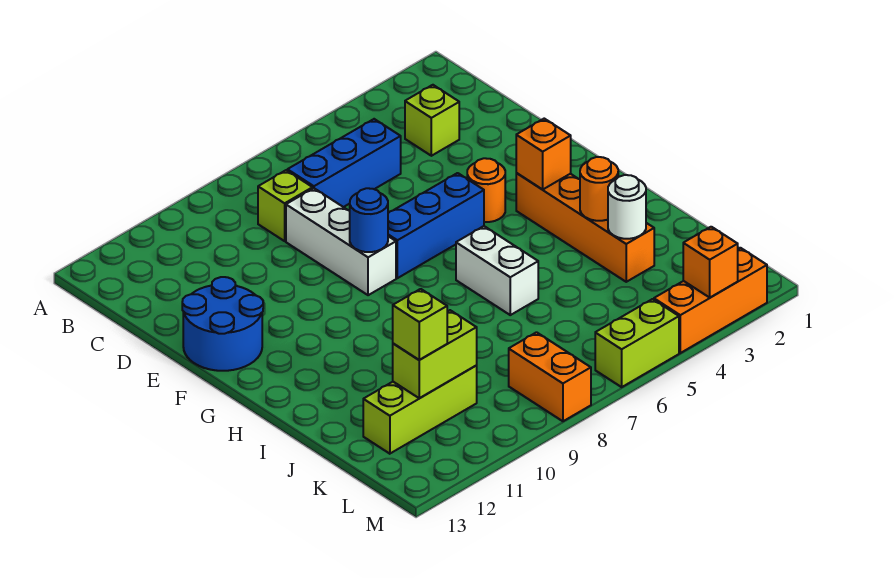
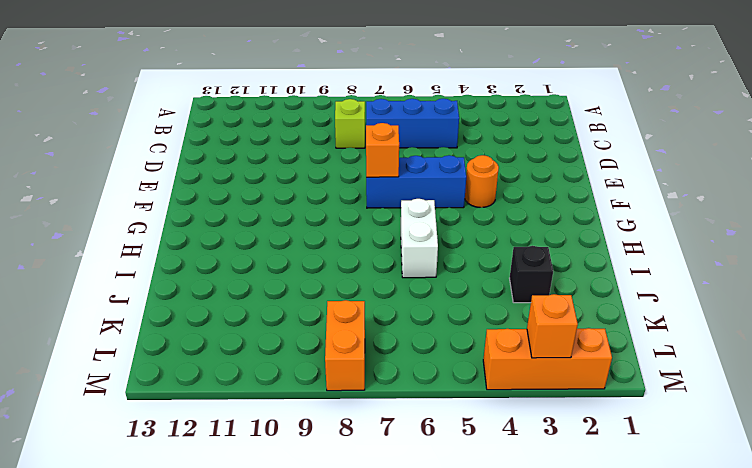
orange 1x1 brick [366,123,399,177] -> orange 1x1 brick moved to [516,119,571,190]
black 1x1 brick [510,246,553,303] -> orange 1x4 brick [516,173,654,282]
none -> lime 1x1 brick [405,85,459,156]
none -> white 1x3 brick [286,188,396,295]
none -> blue 2x2 round brick [182,277,263,371]

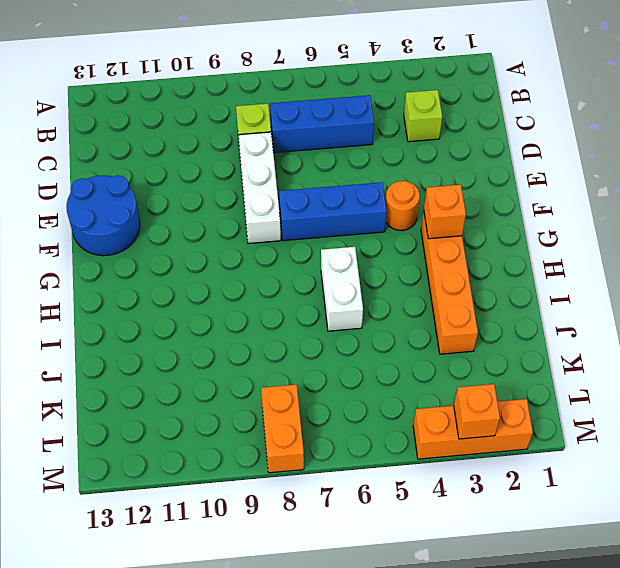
none -> lime 1x3 brick [363,366,477,454]
none -> lime 1x2 brick [595,299,679,387]
none -> blue 1x1 round brick [350,188,388,252]

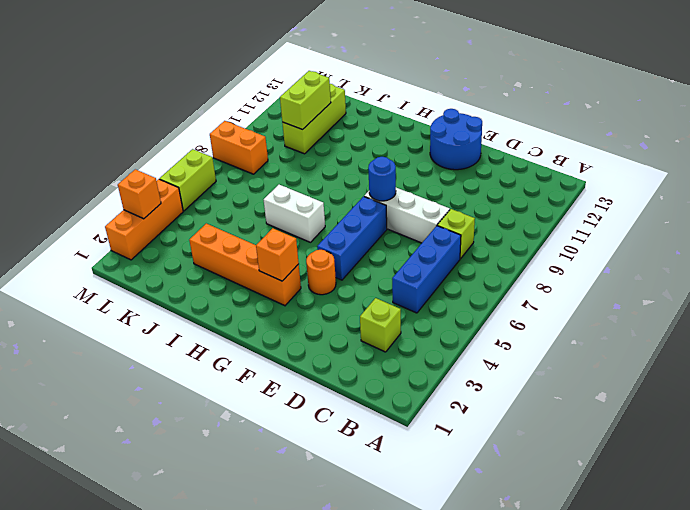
none -> orange 1x1 round brick [580,157,618,221]
none -> white 1x1 round brick [608,175,646,239]
none -> lime 1x1 brick [393,289,447,360]

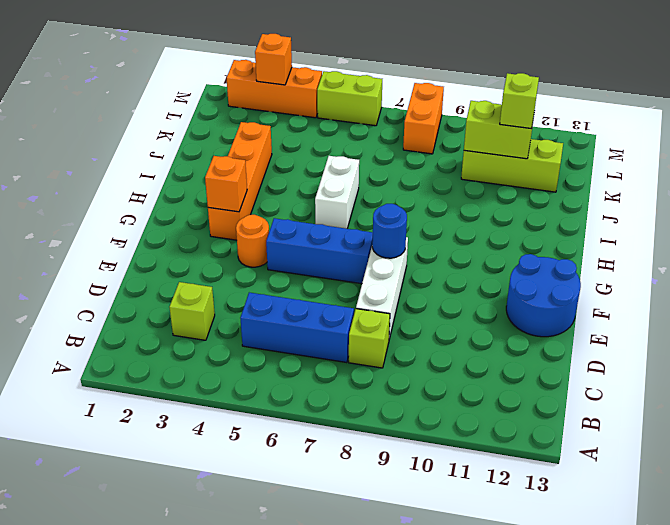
none -> orange 1x1 round brick [580,157,618,221]
none -> white 1x1 round brick [608,175,646,239]

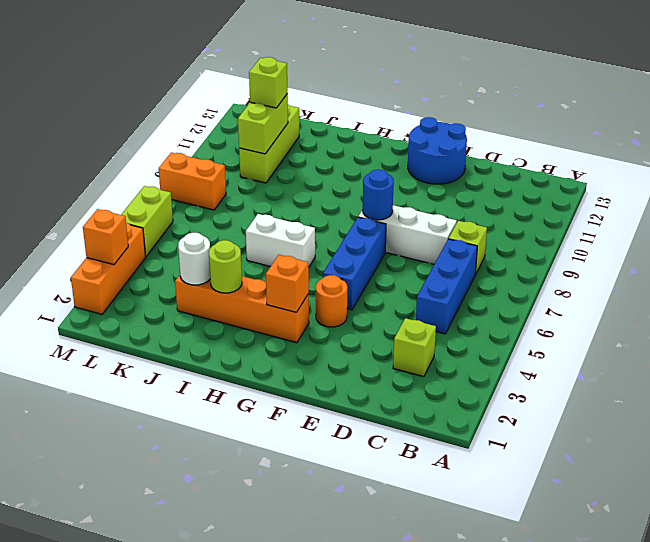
lime 1x1 round brick [209,240,242,293] -> orange 1x1 round brick [580,157,618,221]

